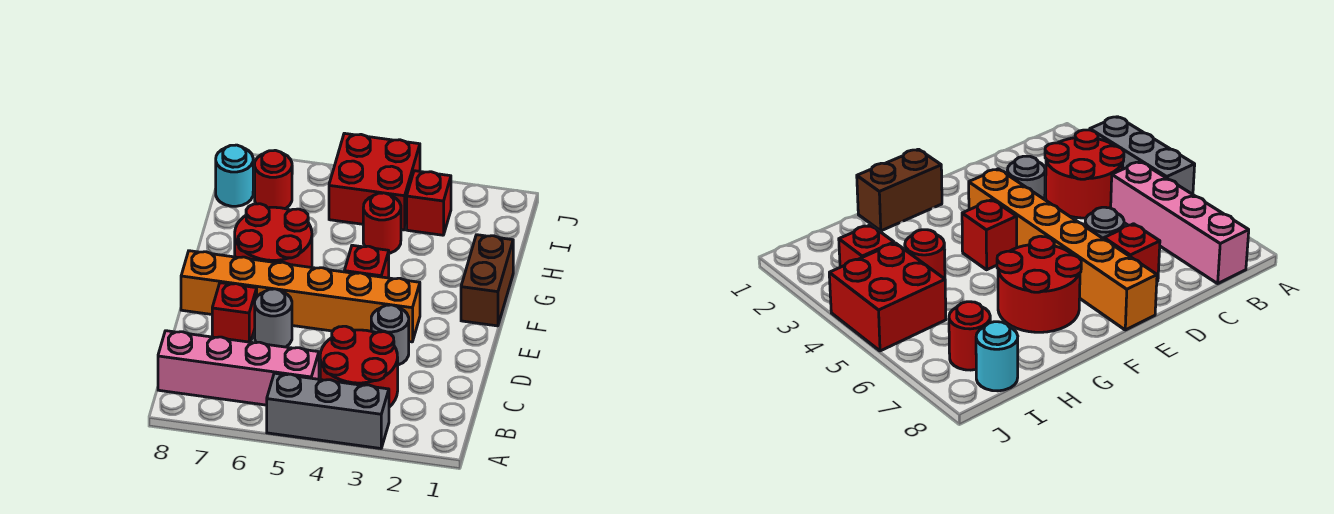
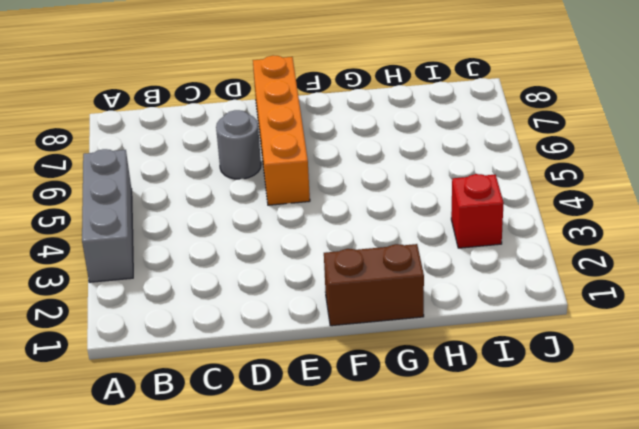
orange 1x4 brick [253,55,310,205] -> orange 1x6 brick [181,251,420,342]
none -> red 2x2 round brick [320,326,398,407]
none -> pink 1x4 brick [158,331,319,405]
none -> grey 1x1 round brick [371,305,409,365]

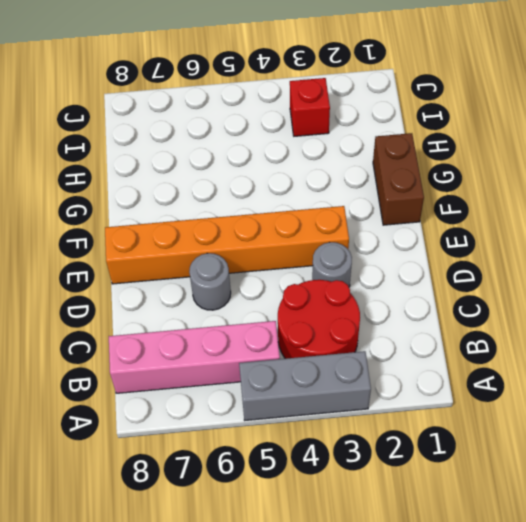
none -> red 1x1 brick [212,283,257,342]
none -> red 1x1 brick [344,245,389,278]
none -> red 2x2 round brick [235,204,312,267]

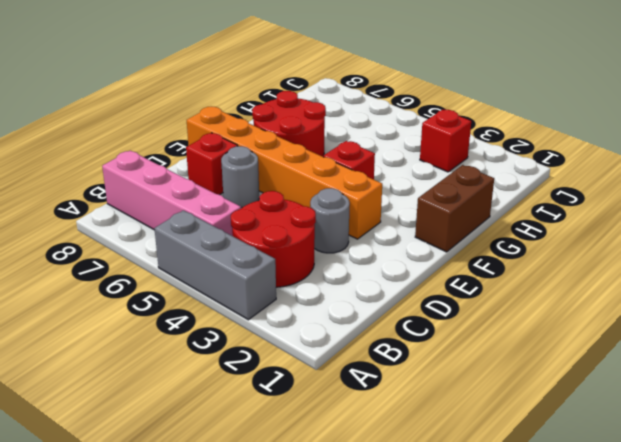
none -> red 1x1 round brick [363,193,401,253]
none -> red 2x2 brick [329,133,420,230]
none -> red 1x1 round brick [255,150,292,209]

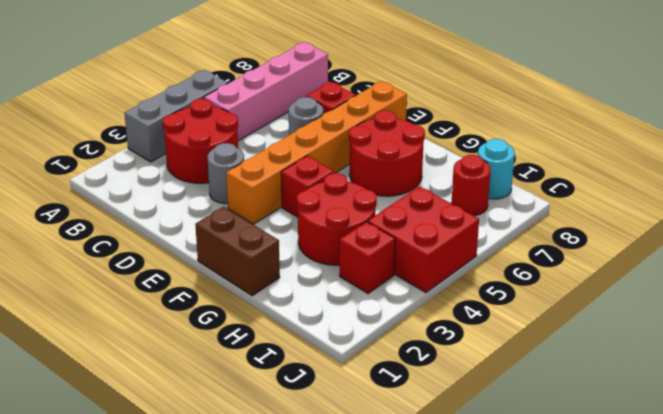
red 2x2 round brick [297,173,377,265] -> red 1x1 round brick [363,193,401,253]

